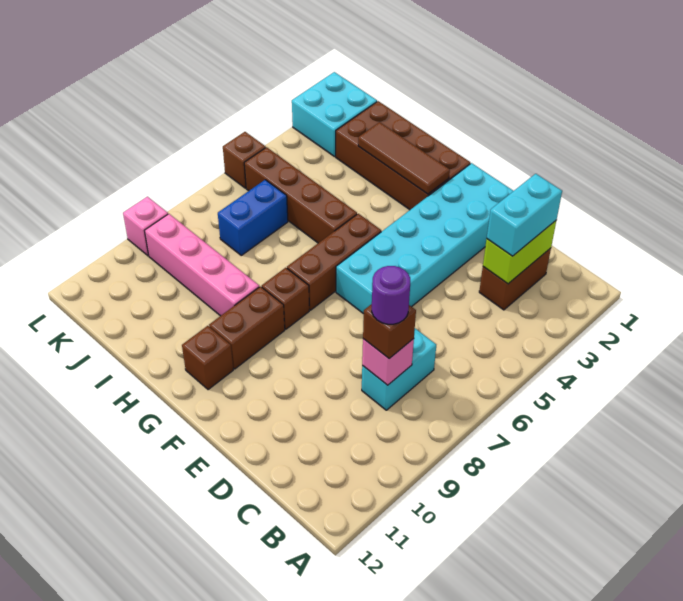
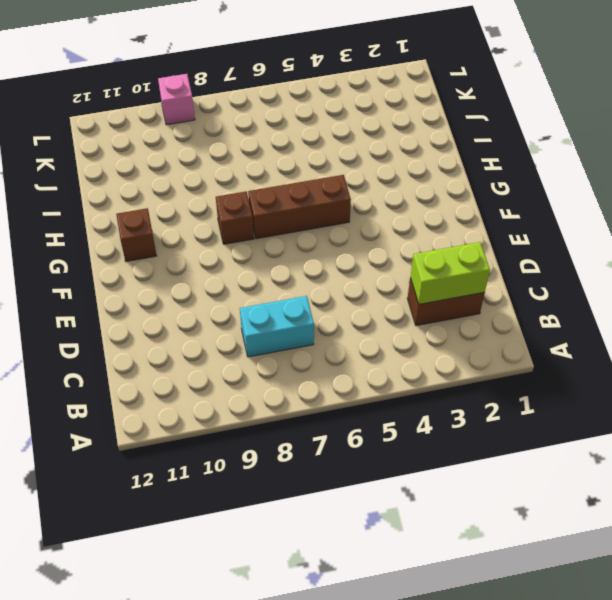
none -> cyan 2x6 brick [336,163,513,314]
none -> brown 2x4 brick [336,101,470,210]
none -> brown 1x2 brick [209,287,285,369]

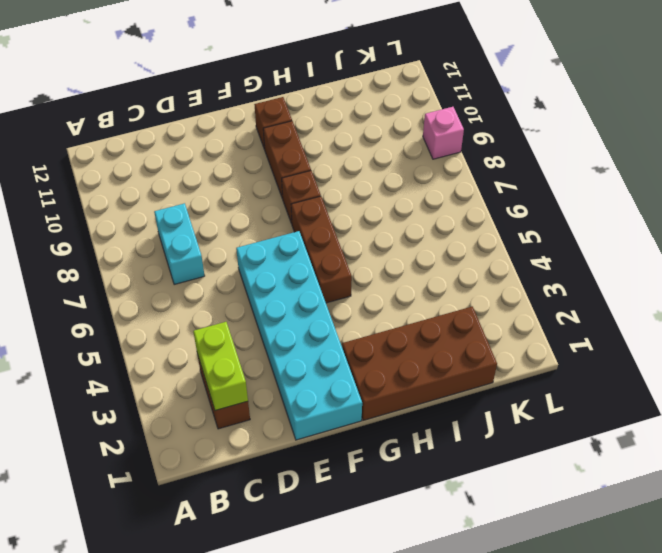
none -> brown 1x4 brick [244,147,357,243]
none -> pink 1x4 brick [145,214,259,316]
none -> blue 1x2 brick [218,180,288,255]

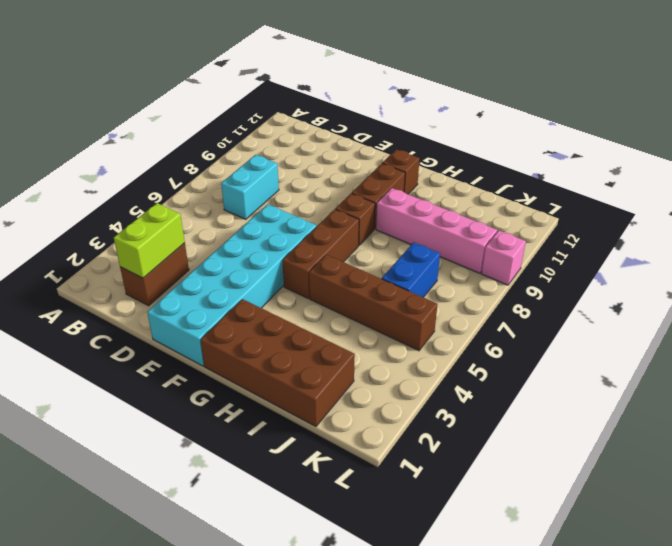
none -> cyan 2x2 brick [292,72,377,157]
none -> brown 1x1 brick [223,132,266,188]
none -> pink 1x1 brick [362,339,414,385]

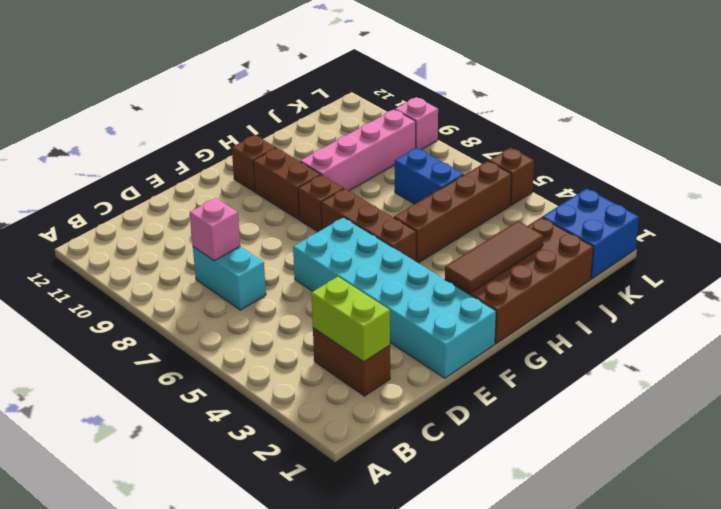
blue 2x2 brick [542,189,639,279] -> cyan 2x2 brick [292,72,377,157]
none -> cyan 1x2 brick [487,174,562,256]
none -> brown 1x1 brick [363,304,416,358]
none -> purple 1x1 round brick [372,266,410,324]

